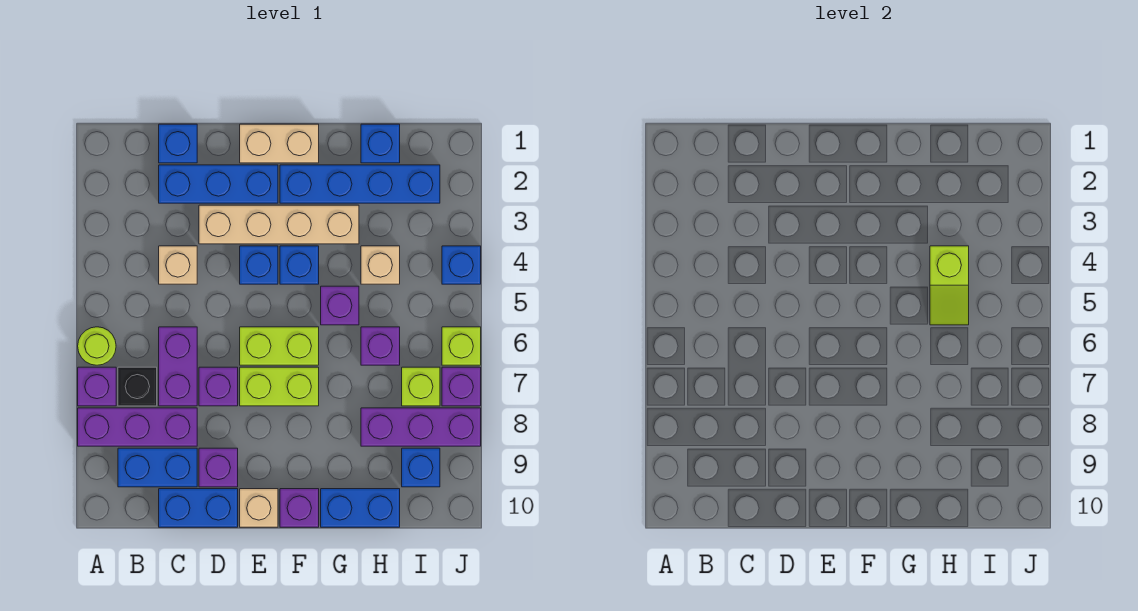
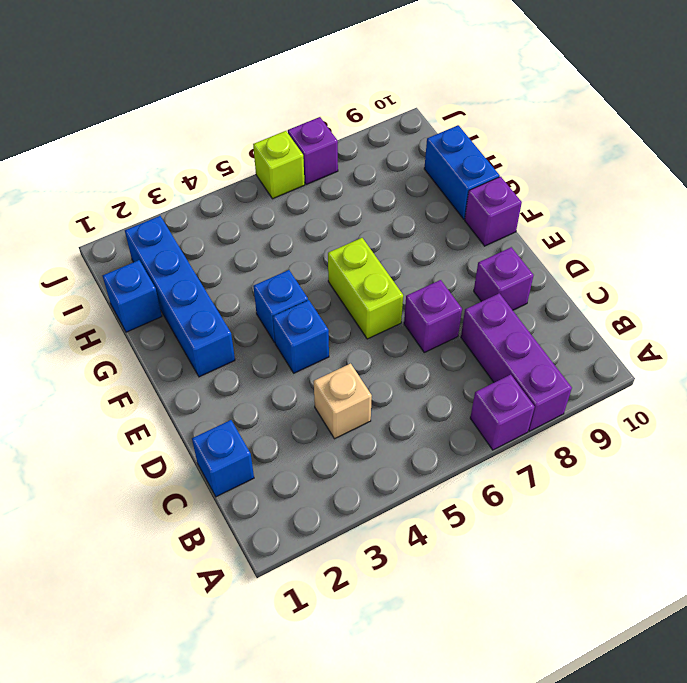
none -> lime 1x1 round brick [78,327,116,365]
none -> black 1x1 brick [118,367,157,406]
none -> blue 1x2 brick [118,448,197,487]
none -> blue 1x3 brick [159,165,278,203]

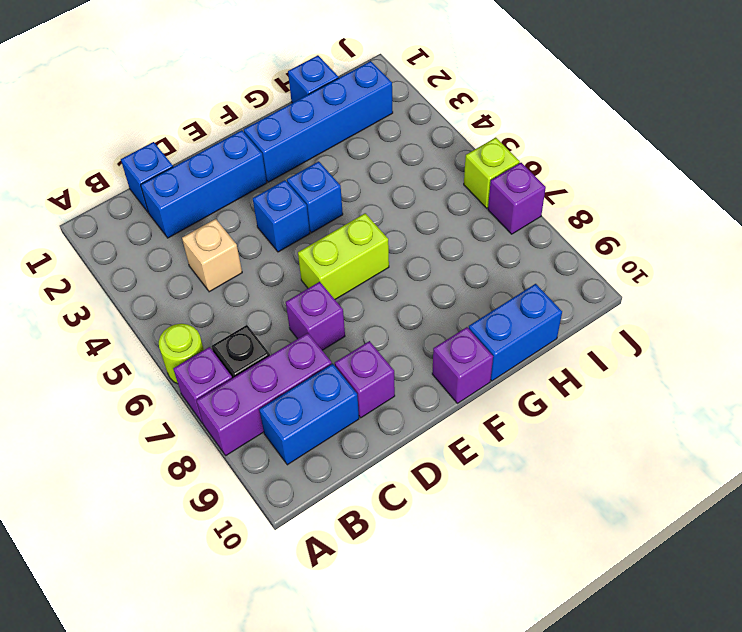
none -> purple 1x2 brick [159,327,197,406]
none -> blue 1x2 brick [159,489,238,527]
none -> tan 1x4 brick [199,205,359,244]
none -> tan 1x2 brick [240,124,319,163]

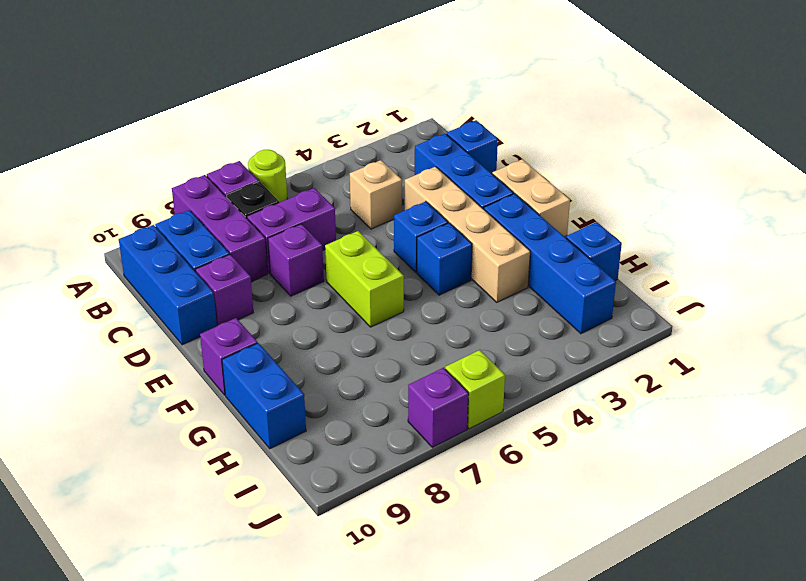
blue 1x3 brick [119,225,217,345] -> blue 1x2 brick [159,489,238,527]
none -> lime 1x2 brick [240,367,319,406]
none -> tan 1x1 brick [240,489,278,527]
none -> purple 1x1 brick [321,286,359,325]
none -> tan 1x1 brick [361,246,400,284]

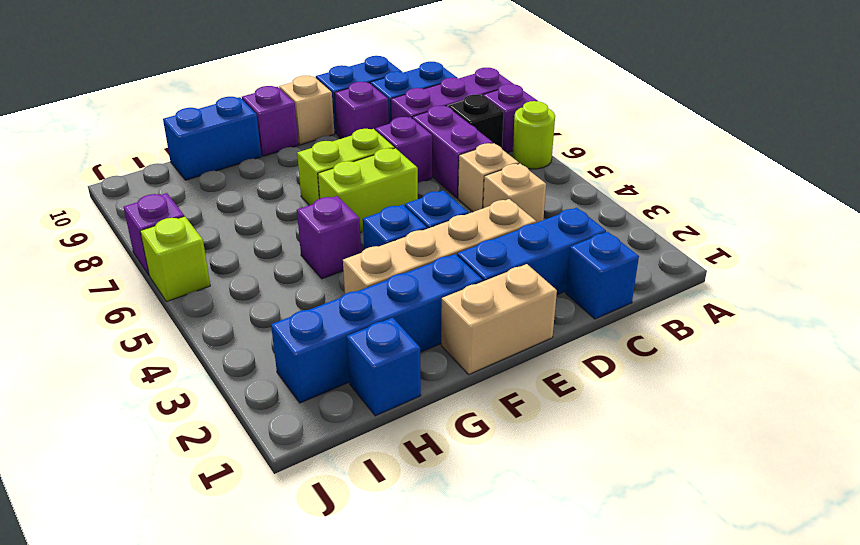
tan 1x1 brick [458,143,519,212] -> tan 1x1 brick moved to [361,246,400,284]
none -> purple 1x1 brick [361,327,400,365]
none -> purple 1x3 brick [361,408,481,446]
none -> lime 1x1 brick [402,367,440,406]
none -> blue 1x1 brick [402,448,440,487]

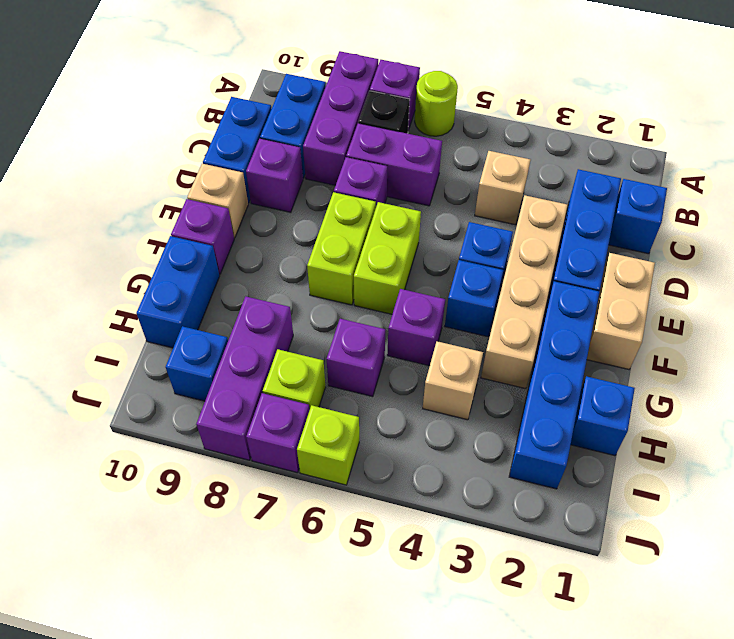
none -> blue 1x1 brick [442,246,481,284]
none -> lime 1x2 slope [930,246,969,325]

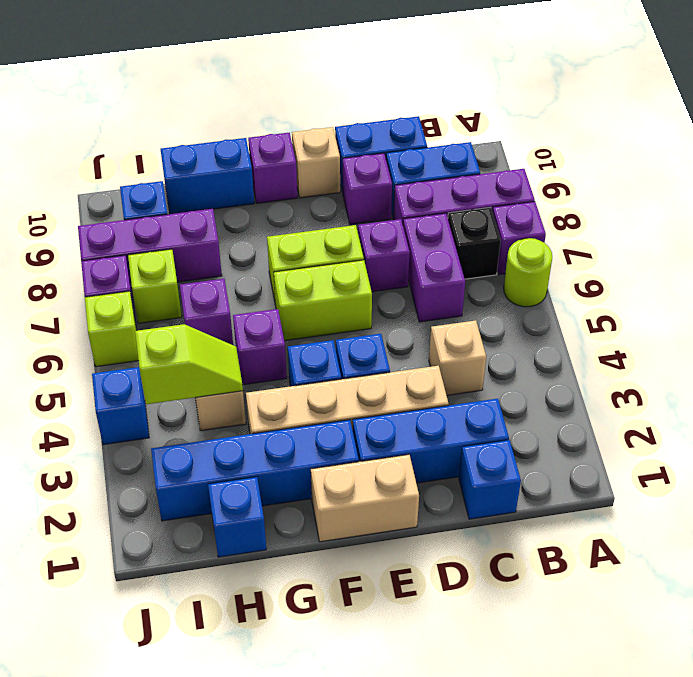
lime 1x2 slope [135,324,243,404] -> lime 1x2 slope turned to [930,246,969,325]

